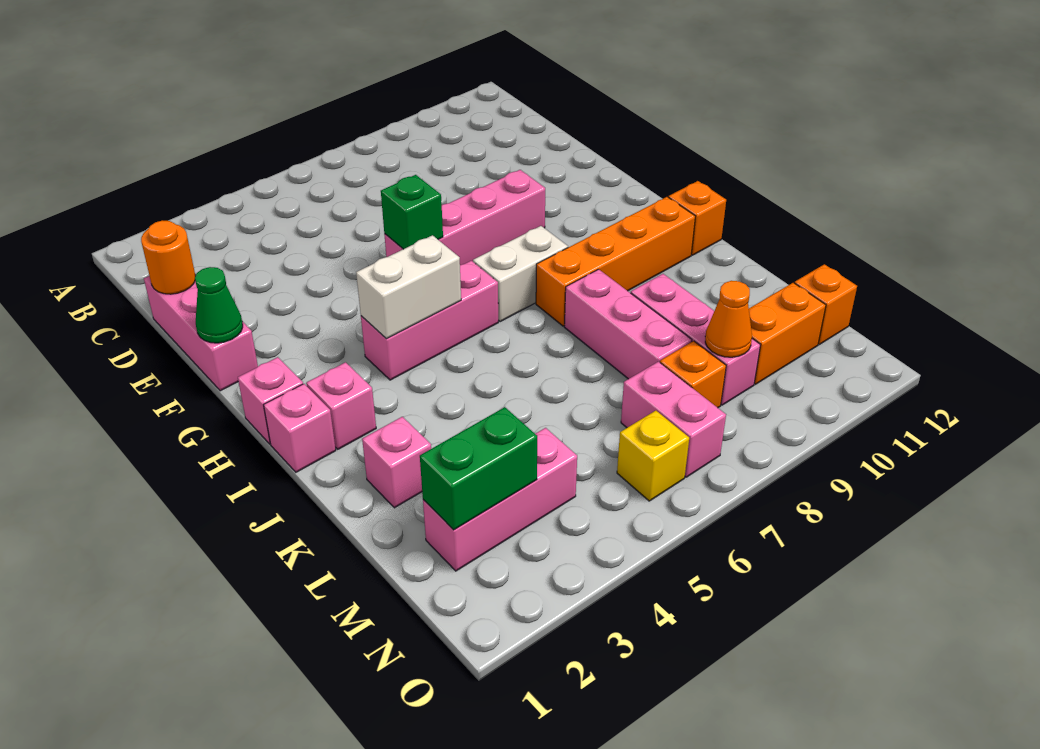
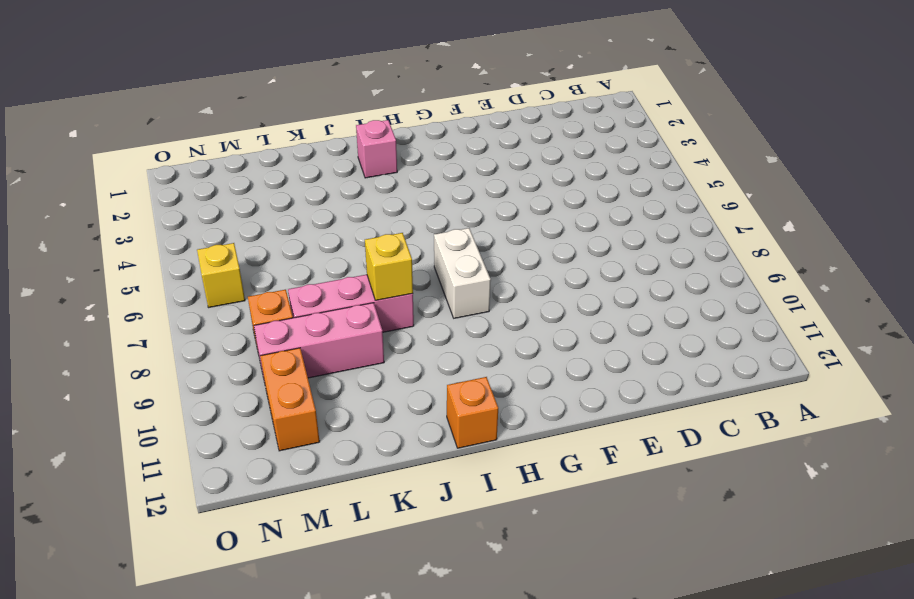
yellow 1x1 brick [365,233,413,300] -> none
none -> pink 1x3 brick [144,274,258,391]
none -> pink 1x4 brick [384,170,545,265]
none -> pink 1x1 brick [238,357,303,444]

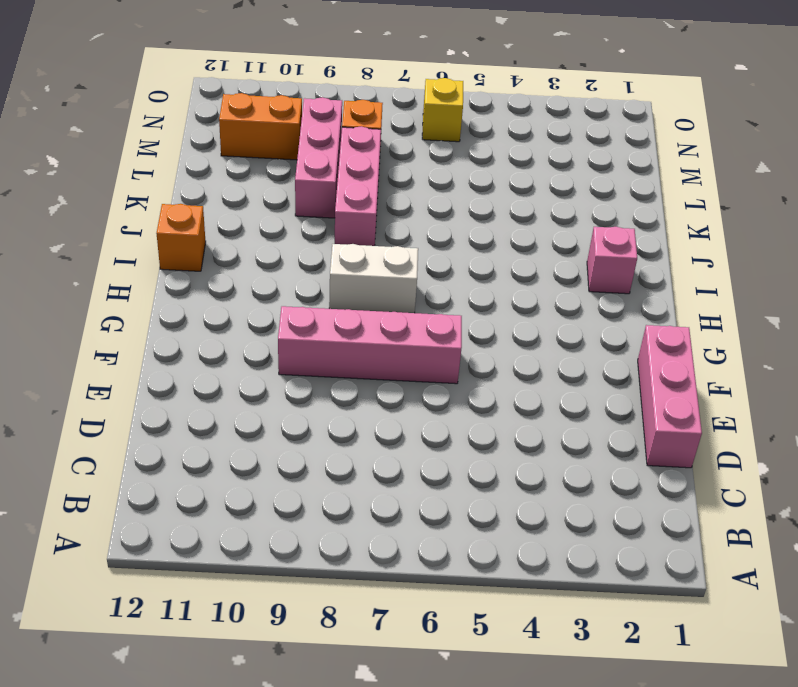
none -> pink 1x1 brick [238,357,303,444]
none -> pink 1x3 brick [361,261,498,380]
none -> pink 1x1 brick [264,384,336,472]

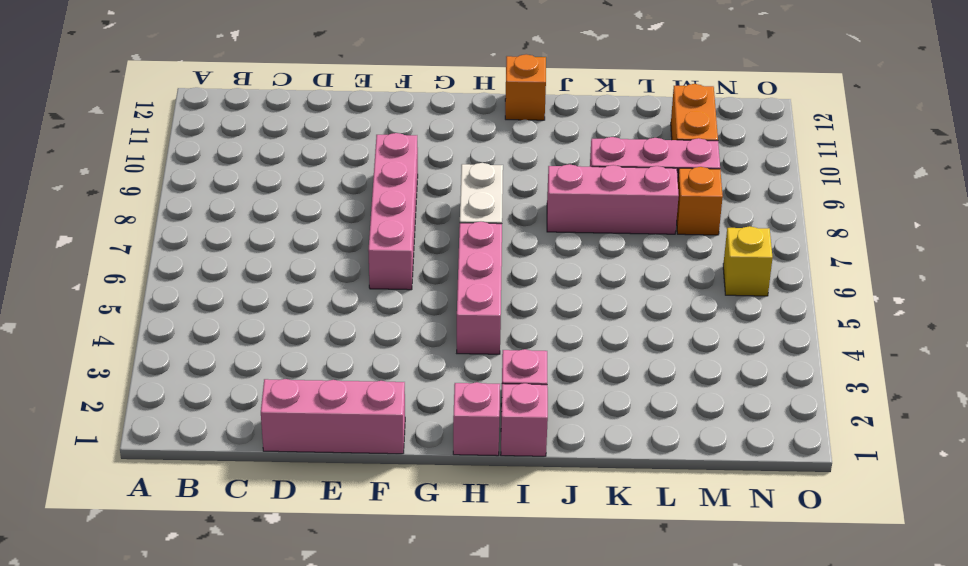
none -> orange 1x4 brick [536,197,695,326]
none -> pink 1x1 brick [362,417,431,508]
none -> pink 1x3 brick [423,428,577,571]

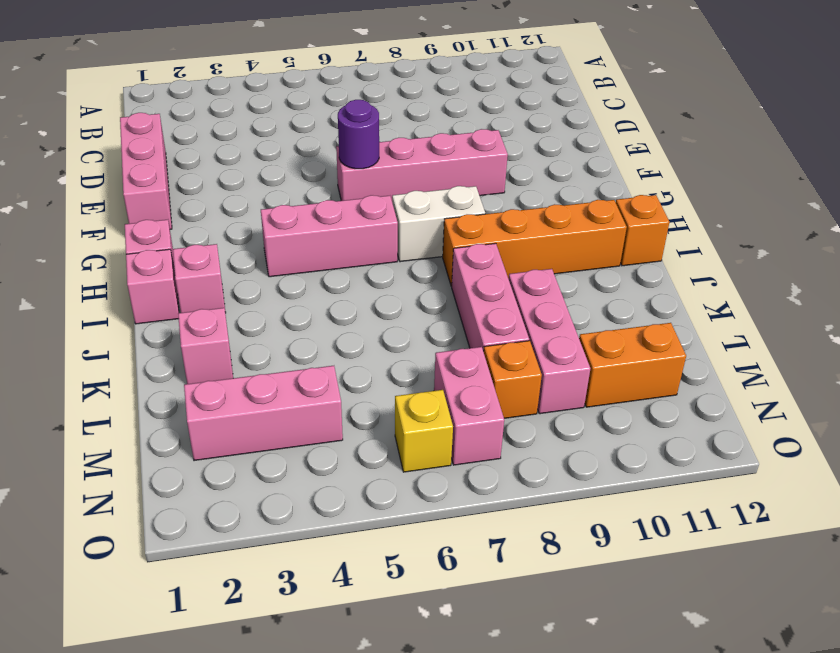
purple 1x1 round brick [338,100,379,169] -> green 1x1 brick [381,175,443,249]
none -> orange 1x1 brick [795,264,857,344]
none -> orange 1x1 round brick [141,220,195,294]
none -> green 1x1 cone [195,267,243,343]

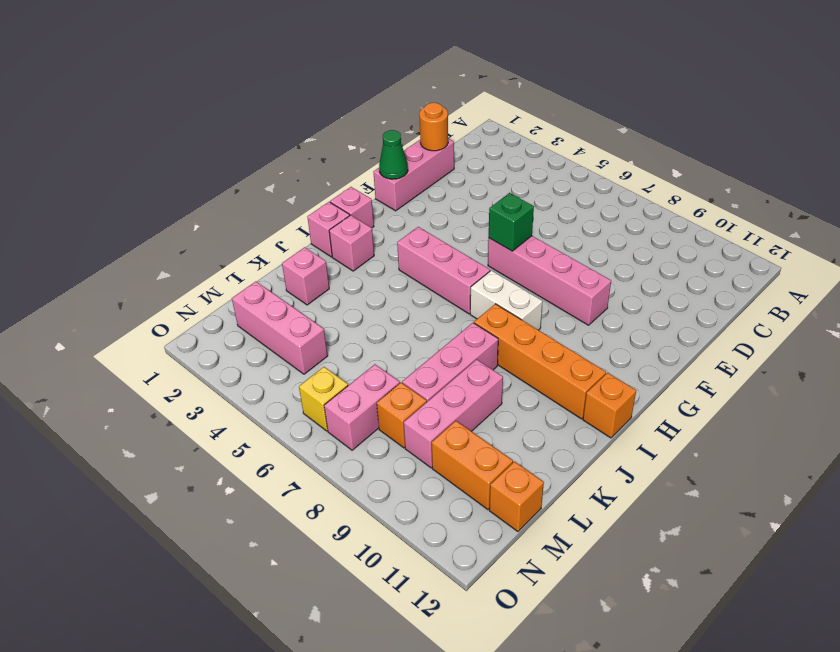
none -> white 1x2 brick [356,235,461,339]
none -> green 1x2 brick [420,407,537,530]
none -> orange 1x1 cone [705,281,752,357]

